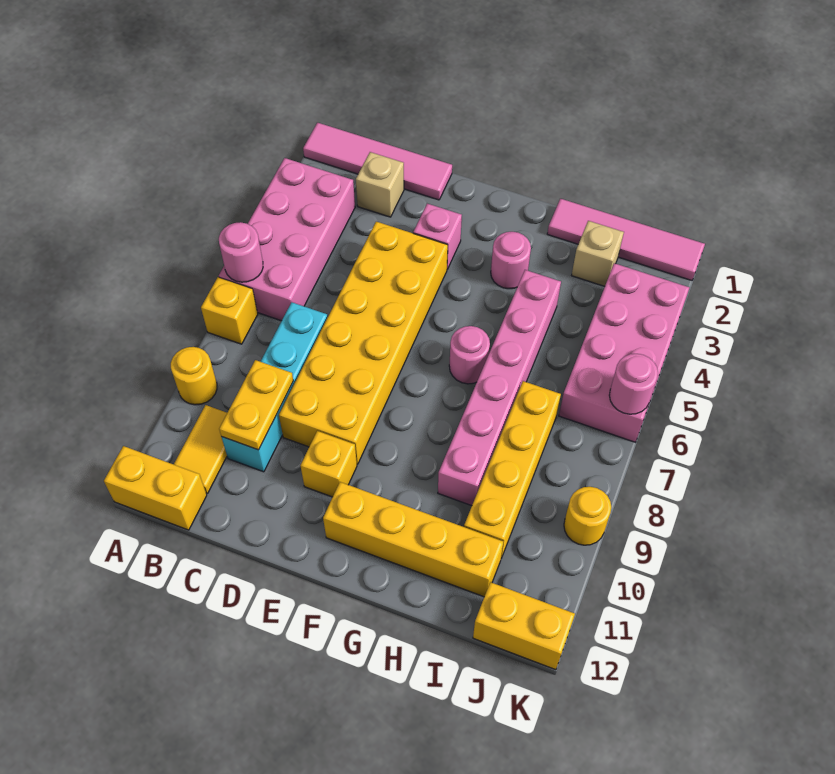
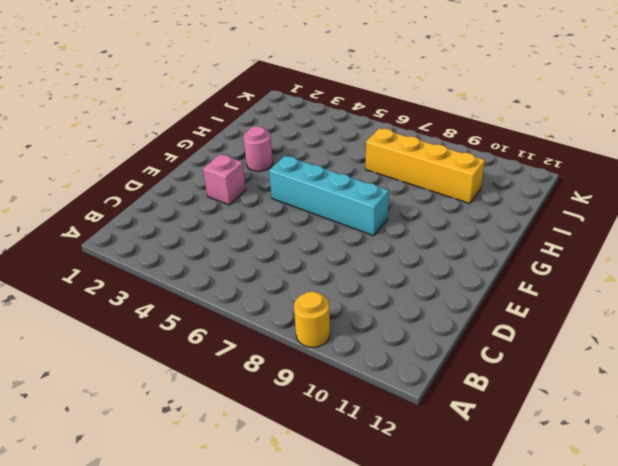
cyan 1x4 brick [269,156,389,236] -> cyan 1x4 brick moved to [222,302,328,472]
none -> pink 1x4 tile [303,123,452,200]
none -> pink 2x4 brick [219,158,355,321]
none -> yellow 1x1 brick [201,277,258,344]

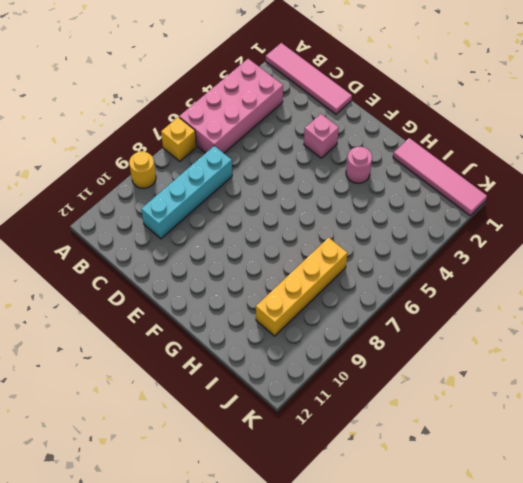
none -> yellow 1x2 brick [104,446,207,530]
none -> yellow 1x2 tile [174,405,227,493]
none -> tan 1x1 brick [356,152,404,217]

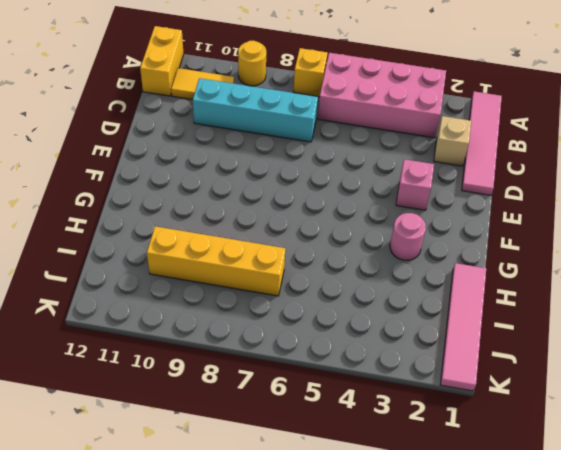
none -> yellow 2x6 brick [279,222,448,464]
none -> yellow 1x1 brick [300,431,357,497]
none -> yellow 1x4 brick [323,482,503,597]

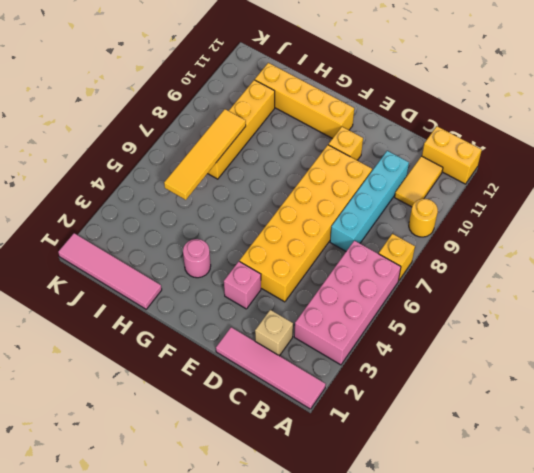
yellow 1x4 tile [164,109,246,200] -> none
none -> pink 1x1 round brick [449,326,490,384]
none -> pink 1x6 brick [438,270,561,506]
none -> tan 1x1 brick [572,221,624,286]

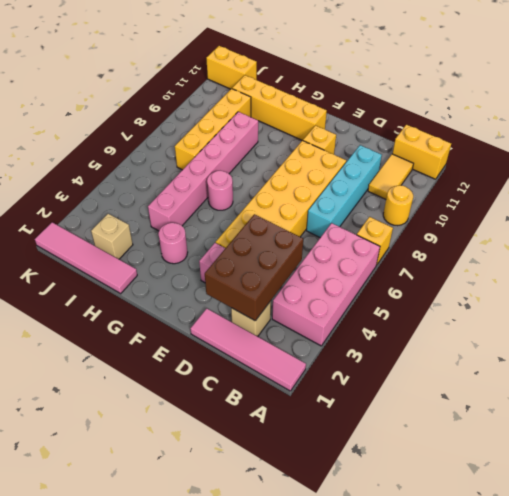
brown 2x3 brick [205,214,303,321] -> none
none -> pink 2x4 brick [559,263,689,442]
none -> yellow 1x1 round brick [564,487,611,545]
none -> pink 1x1 round brick [219,222,263,282]

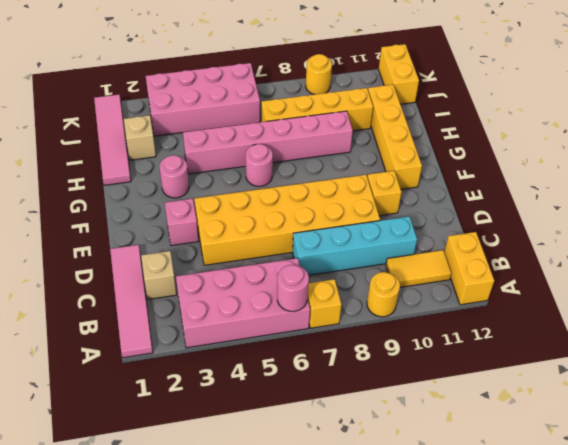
none -> yellow 1x2 plate [219,360,293,450]
none -> pink 1x1 round brick [609,354,658,414]

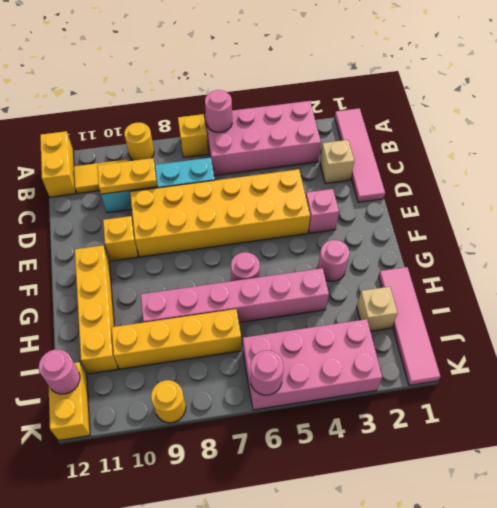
pink 1x1 round brick [39,350,80,394] -> none

